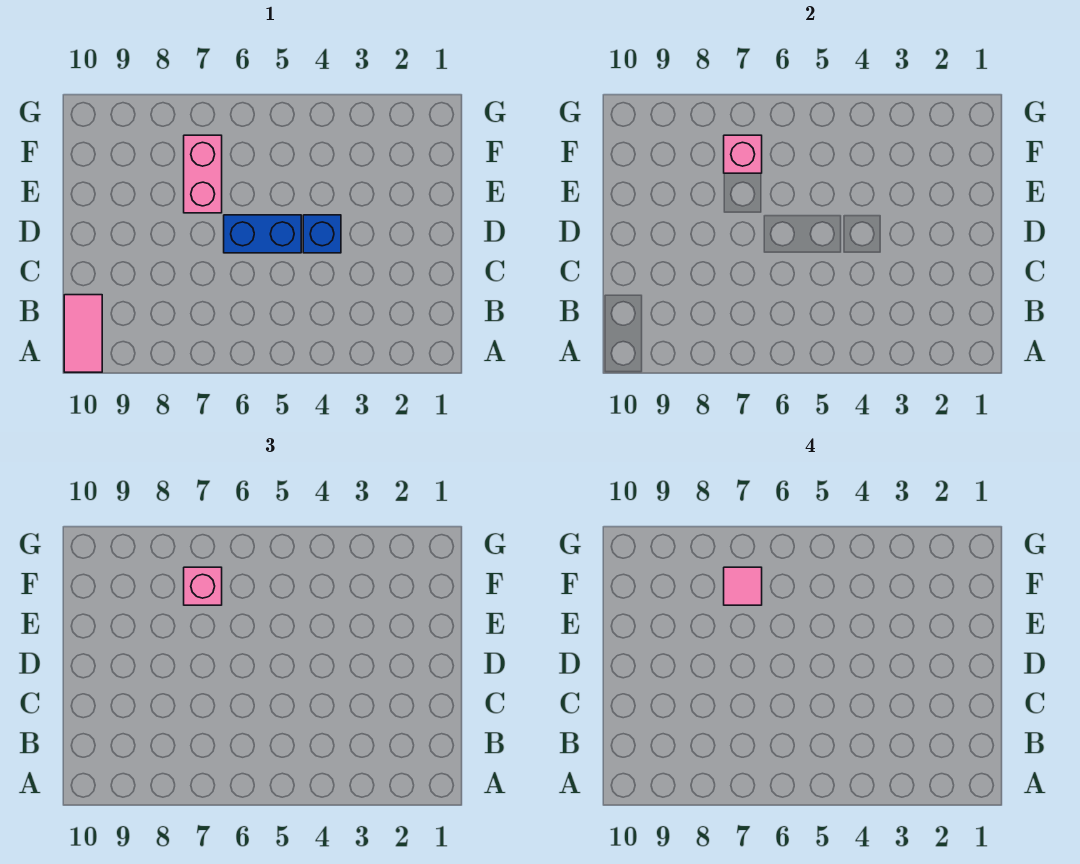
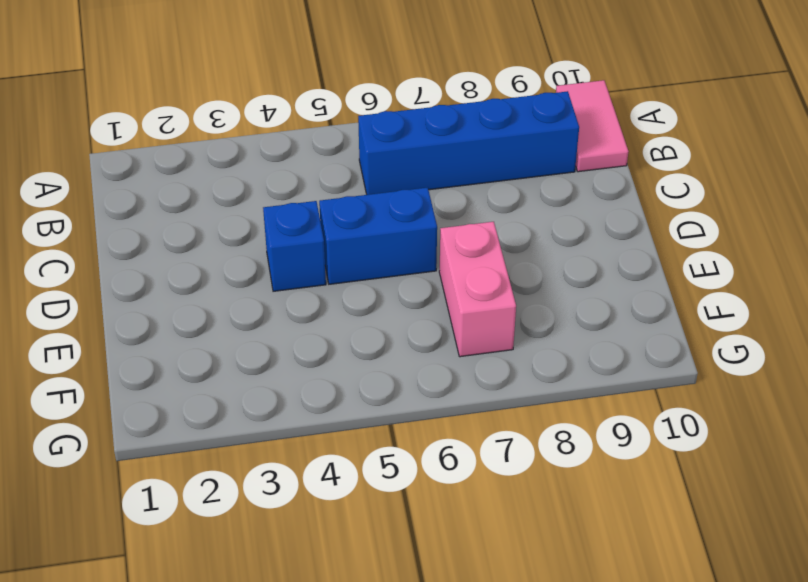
blue 1x4 brick [358,91,579,195] -> none
none -> pink 1x1 brick [724,135,762,173]
none -> pink 1x1 brick [184,567,222,605]

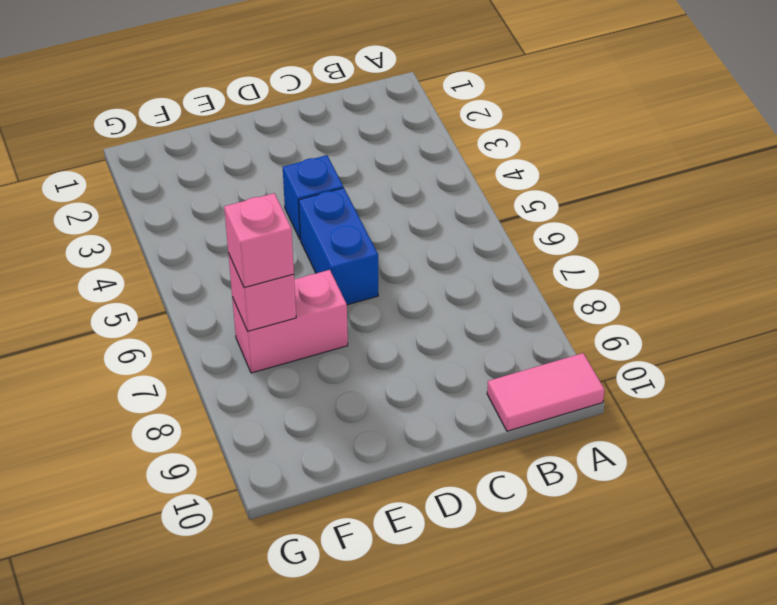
none -> pink 1x1 tile [724,567,762,605]

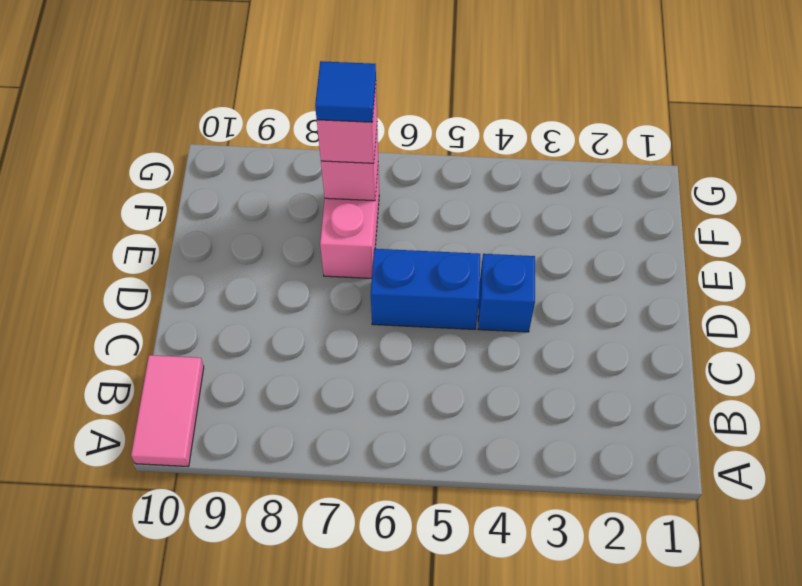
blue 1x1 tile [315,61,376,122] -> pink 1x1 tile [724,567,762,605]

